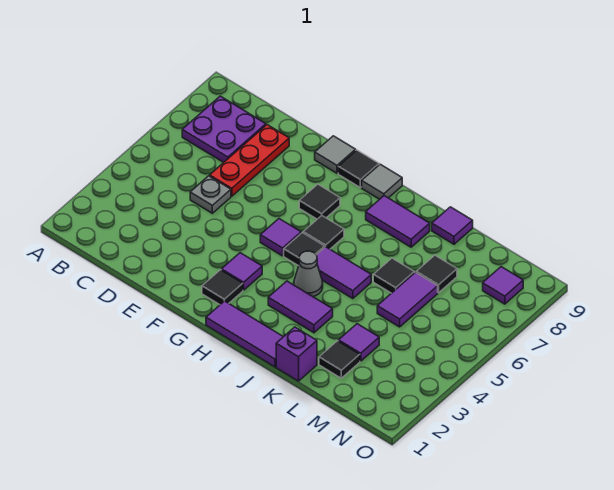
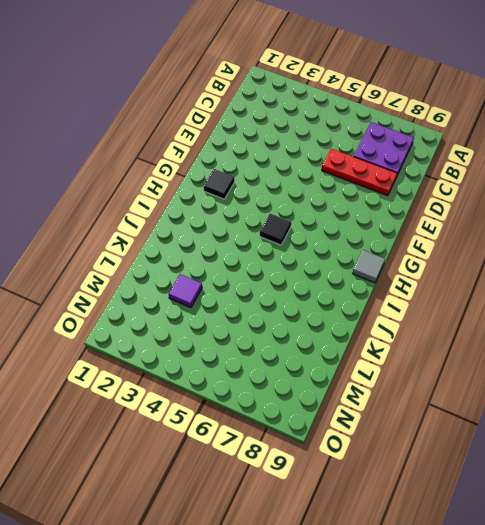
none -> grey 1x1 plate [190,176,231,213]
none -> grey 1x1 tile [315,136,356,173]
none -> purple 1x1 tile [222,253,262,290]

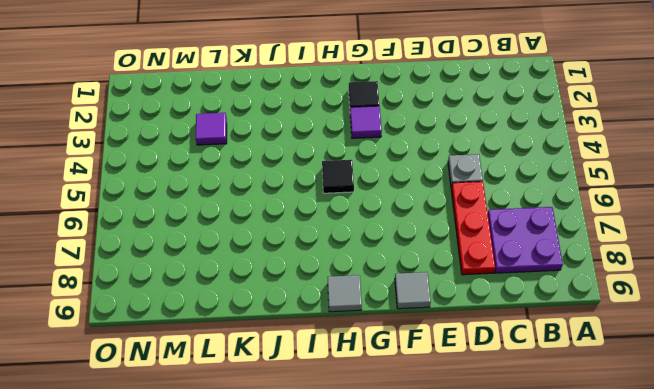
none -> purple 1x1 tile [260,219,301,256]
none -> black 1x1 tile [299,184,340,219]
none -> black 1x1 tile [338,150,379,187]

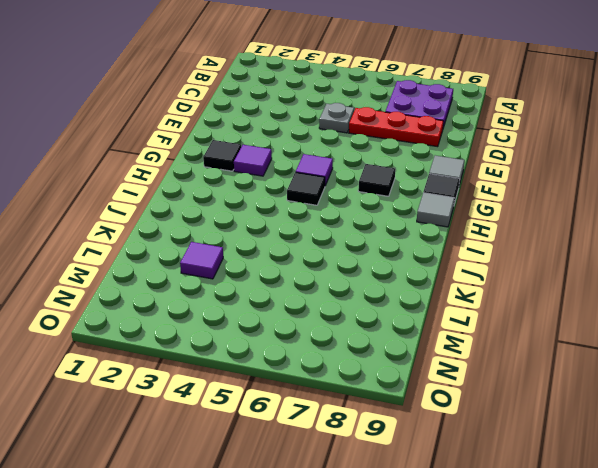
none -> purple 1x3 tile [206,301,283,367]
none -> black 1x1 tile [303,216,344,249]
none -> purple 1x2 tile [268,281,333,333]

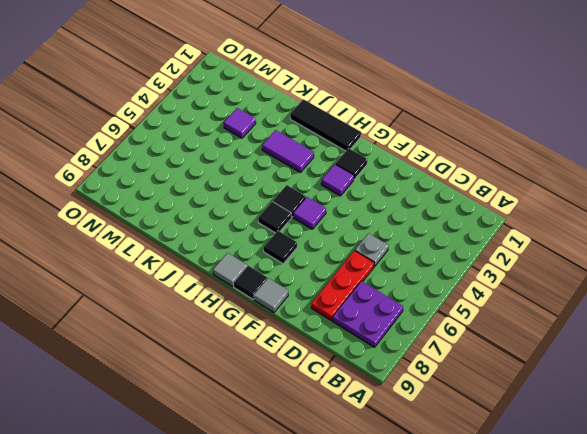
black 1x3 tile [290,99,361,151] -> purple 1x3 tile [206,301,283,367]
none -> grey 1x1 cone [294,251,323,296]
none -> purple 1x2 tile [317,247,371,299]
none -> purple 1x2 tile [366,196,430,247]

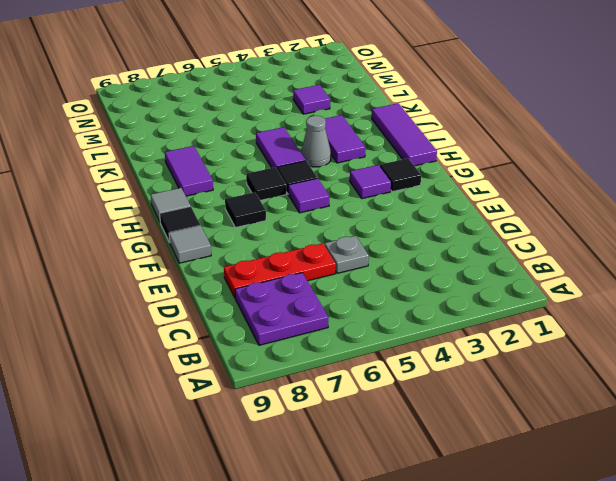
none -> purple 1x1 brick [276,327,317,381]
none -> black 1x1 tile [373,258,414,293]
none -> purple 1x1 tile [432,207,473,244]

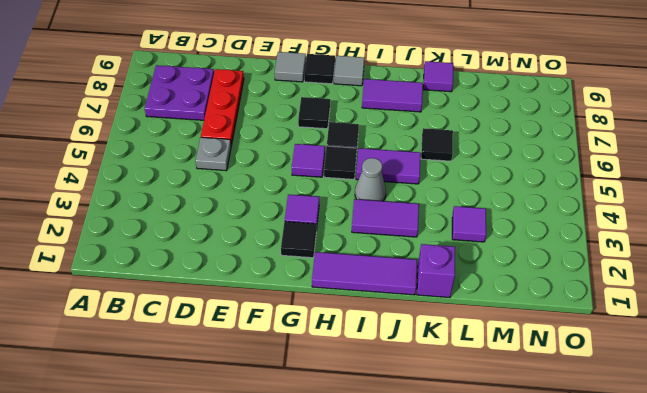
none -> black 1x1 tile [319,341,360,378]
none -> purple 1x2 tile [377,272,438,327]
none -> black 1x1 tile [416,255,457,293]

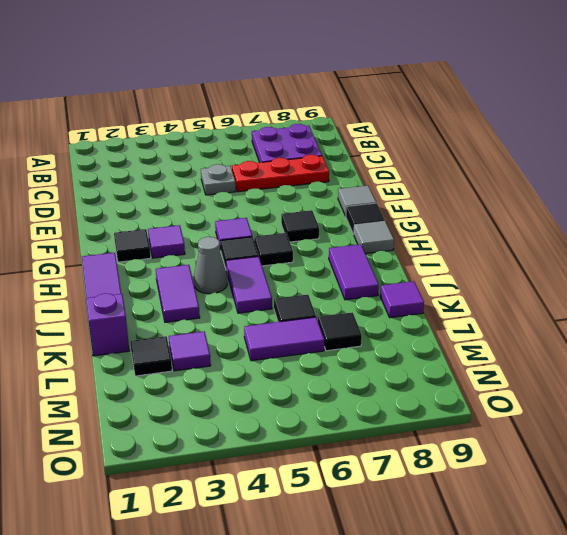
none -> purple 1x1 tile [483,267,523,304]

